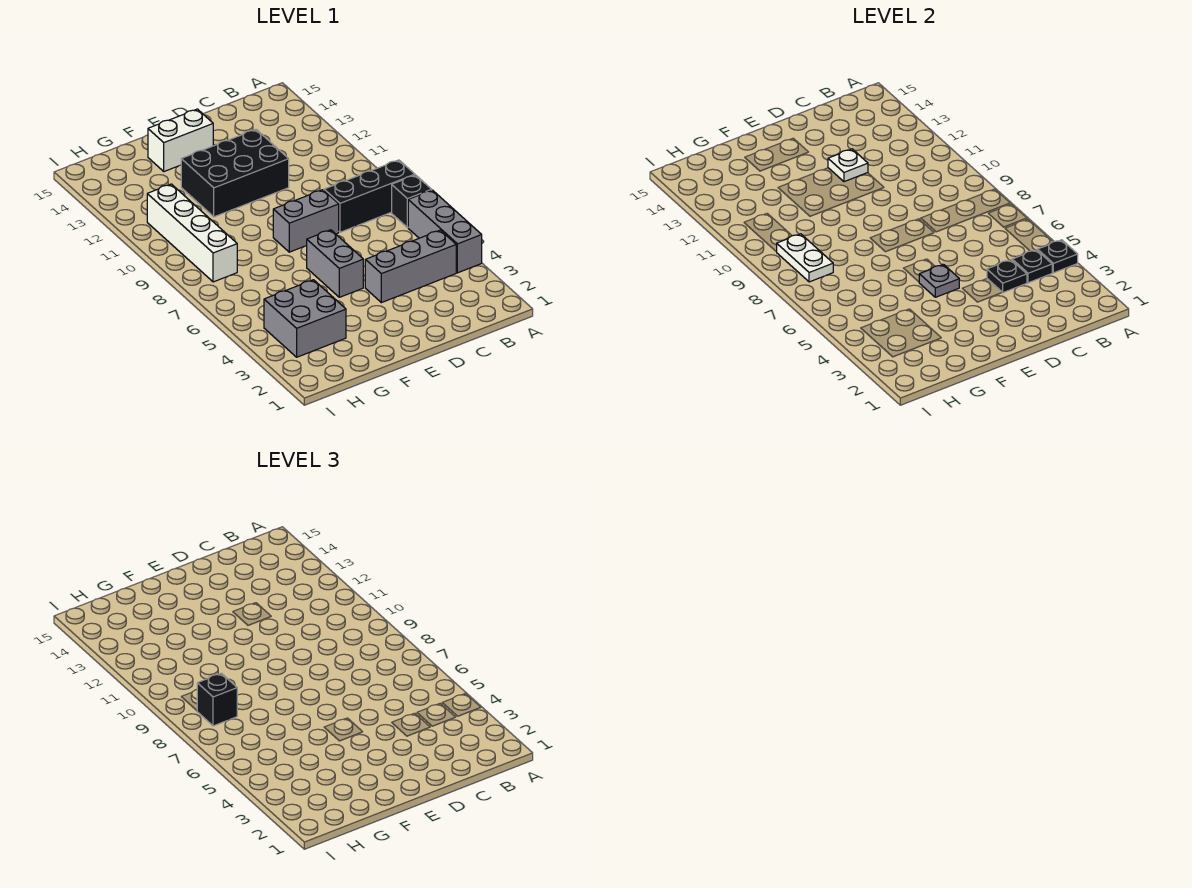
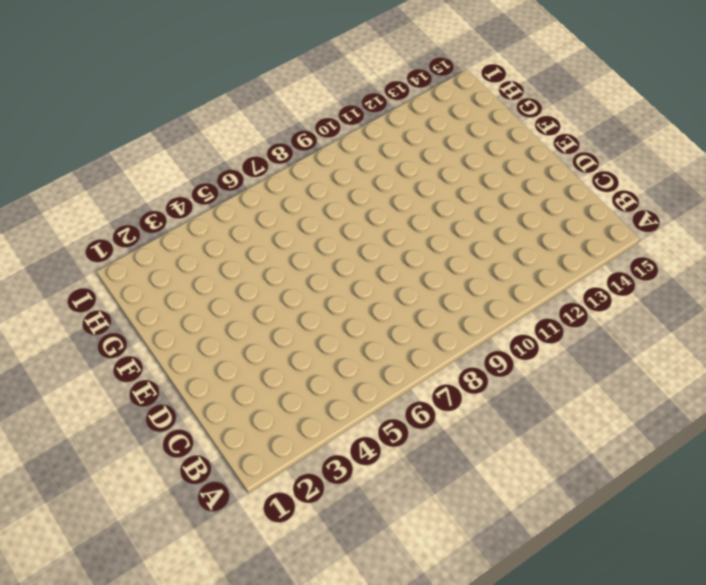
none -> grey 1x3 brick [408,190,482,273]
none -> black 1x1 brick [392,175,432,228]
none -> black 1x3 brick [324,160,415,232]

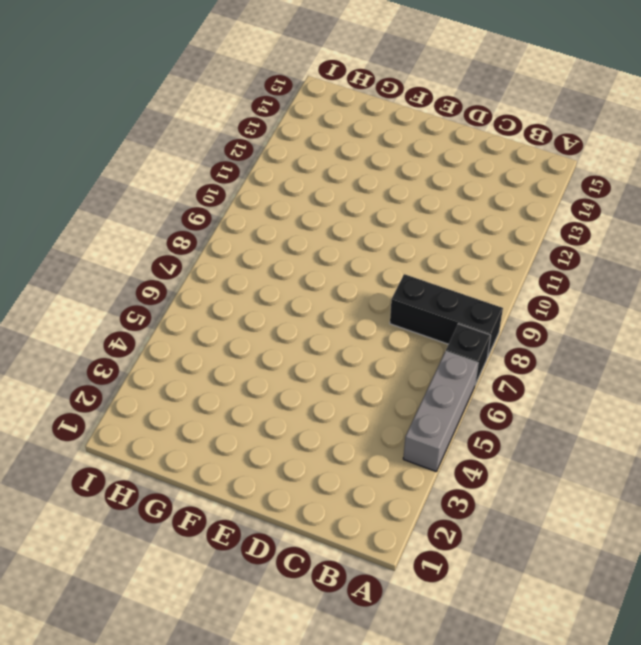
none -> grey 1x3 brick [365,230,456,303]
none -> grey 1x2 brick [273,190,339,252]
none -> black 2x3 brick [181,130,289,217]

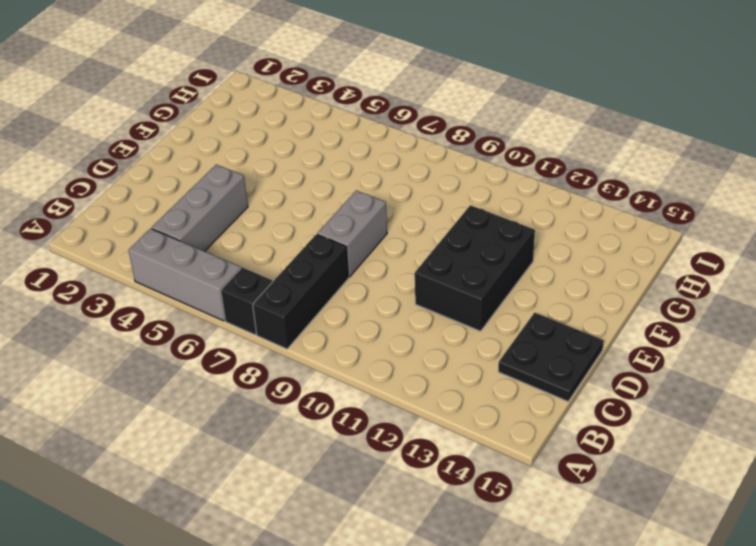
black 2x2 plate [498,313,604,401] -> none
none -> grey 1x2 brick [307,230,363,297]
none -> white 1x2 brick [148,109,213,171]
none -> grey 2x2 brick [264,280,346,357]

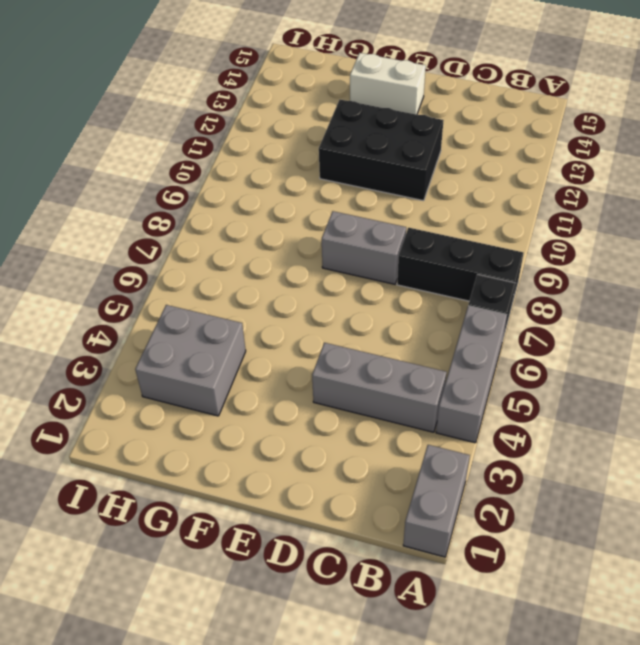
grey 1x2 brick [403,445,470,557] -> grey 1x2 brick moved to [307,230,363,297]
none -> white 1x4 brick [147,184,237,282]
none -> black 1x1 plate [1038,240,1078,273]
none -> black 1x1 plate [1012,250,1052,283]

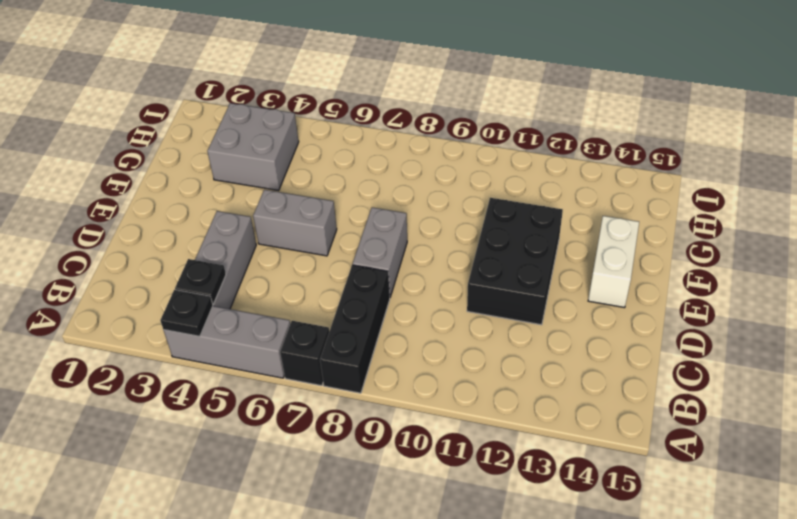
none -> white 1x4 brick [147,184,237,282]
none -> black 1x1 plate [987,260,1027,293]
none -> white 1x1 plate [828,149,868,182]

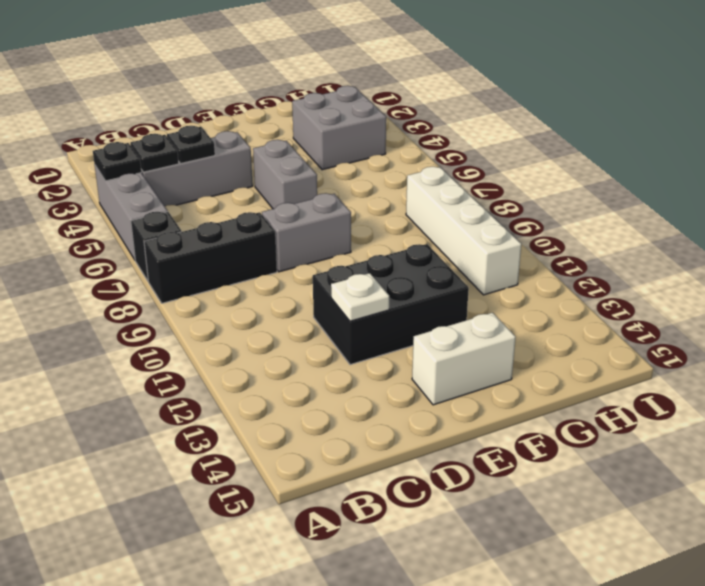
none -> grey 1x1 plate [919,264,959,297]
none -> white 1x2 plate [777,234,833,282]
none -> black 1x1 brick [197,673,237,726]

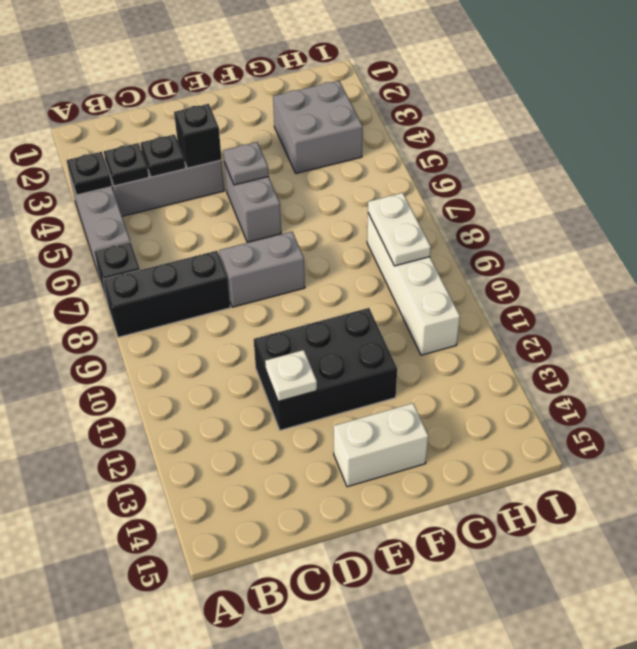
black 1x1 brick [174,104,222,168] -> black 1x1 brick moved to [197,673,237,726]

